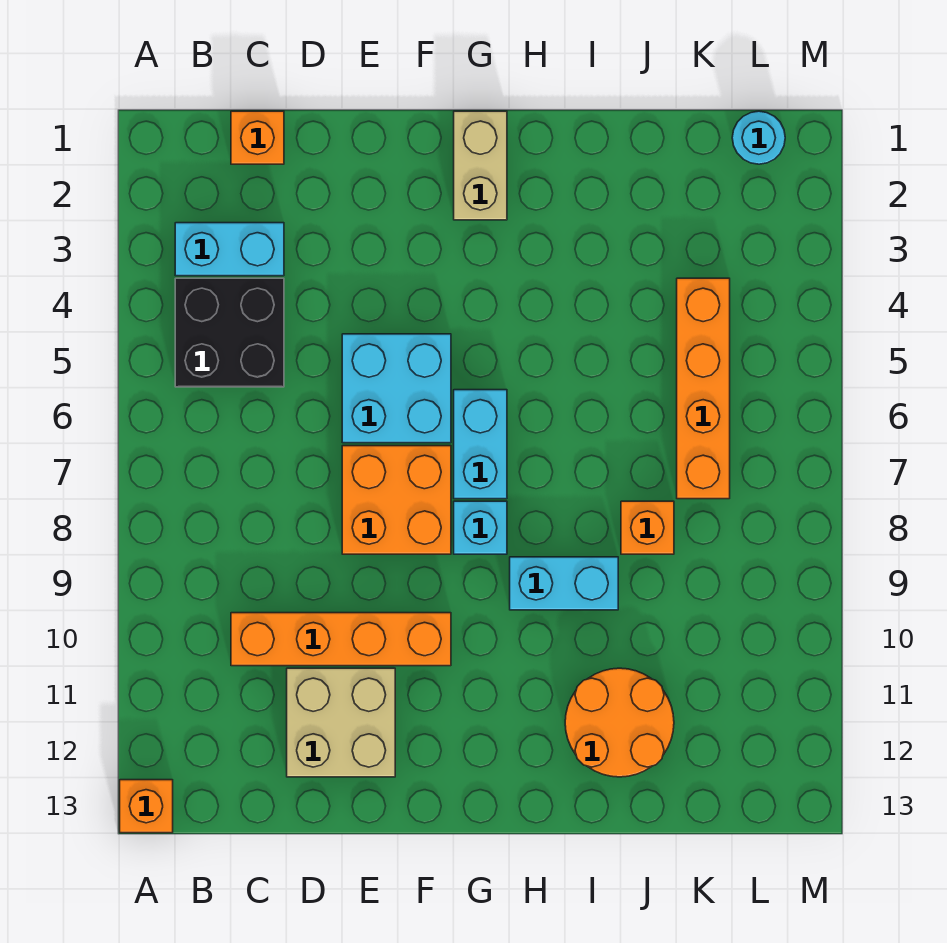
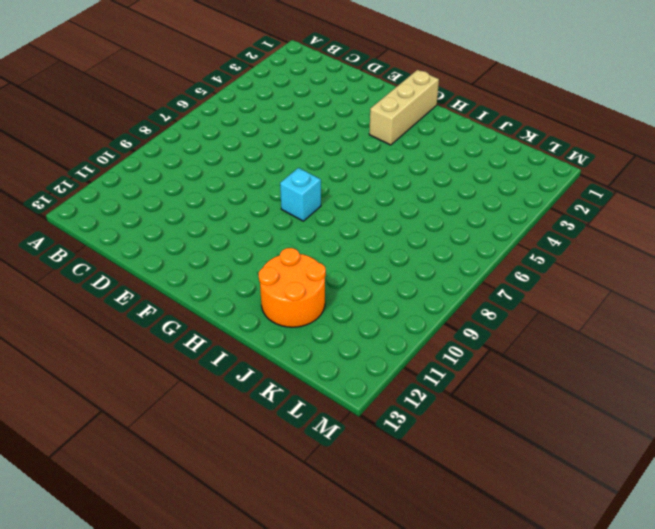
tan 1x3 brick [369,70,439,145] -> tan 1x2 brick [454,111,507,220]
none -> orange 1x1 brick [120,780,173,833]
none -> cyan 1x2 brick [175,223,284,276]
none -> black 2x2 brick [175,278,284,387]

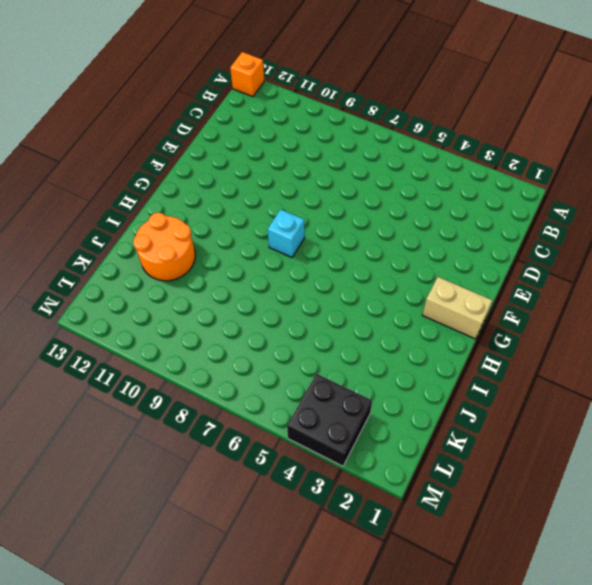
black 2x2 brick [287,374,372,466] -> black 2x2 brick moved to [175,278,284,387]
none -> cyan 1x2 brick [175,223,284,276]
none -> orange 1x1 brick [231,111,284,164]
none -> orange 1x4 brick [231,613,451,666]

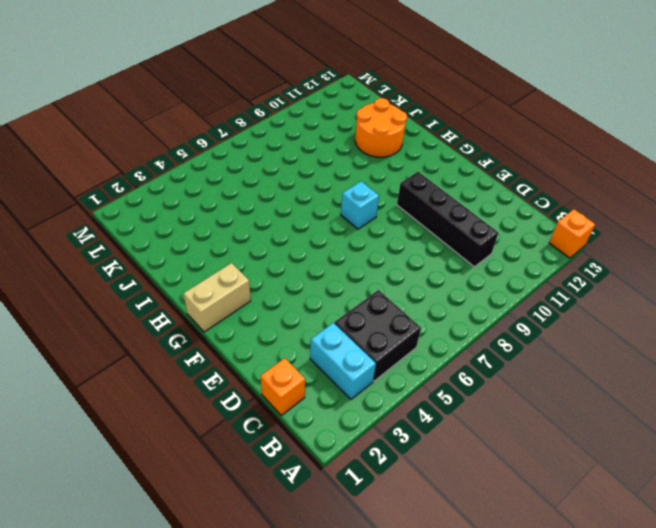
black 1x4 brick [397,172,498,267] -> orange 1x4 brick [231,613,451,666]
none -> tan 2x2 brick [287,668,395,777]
none -> cyan 2x2 brick [342,334,451,443]
none -> orange 2x2 brick [342,446,451,554]

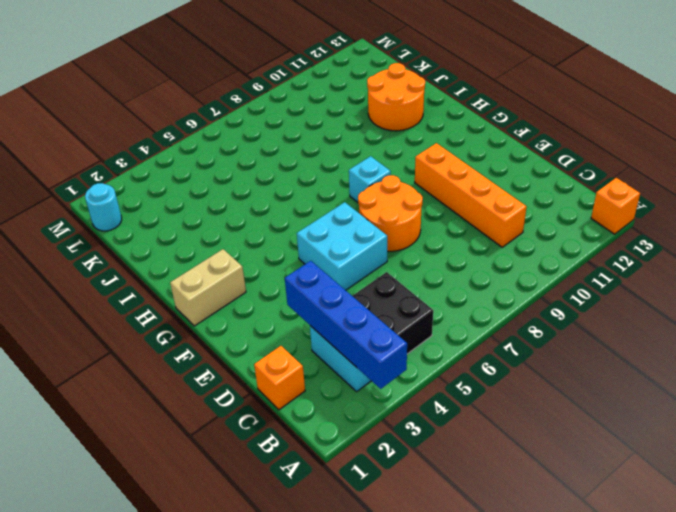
blue 1x4 brick [285,261,407,389] -> none
orange 2x2 round brick [358,175,423,251] -> orange 2x2 brick [342,446,451,554]
none -> tan 2x2 brick [287,668,395,777]
none -> cyan 1x2 brick [454,390,507,499]
none -> cyan 1x2 brick [510,557,618,610]

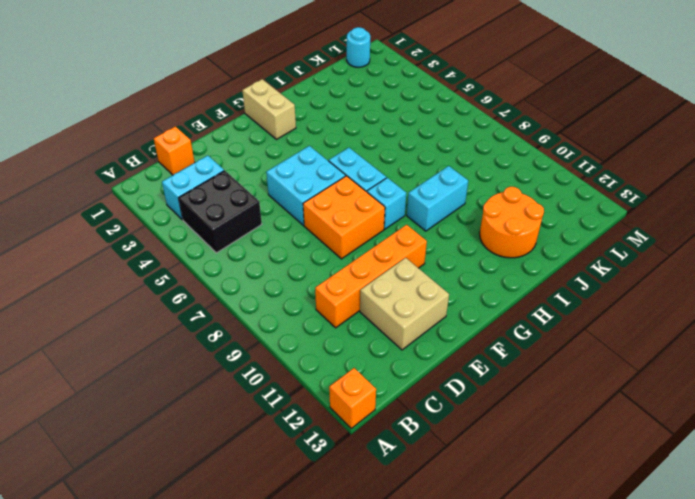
none -> orange 1x1 brick [621,501,674,554]
none -> orange 1x4 brick [677,278,730,499]

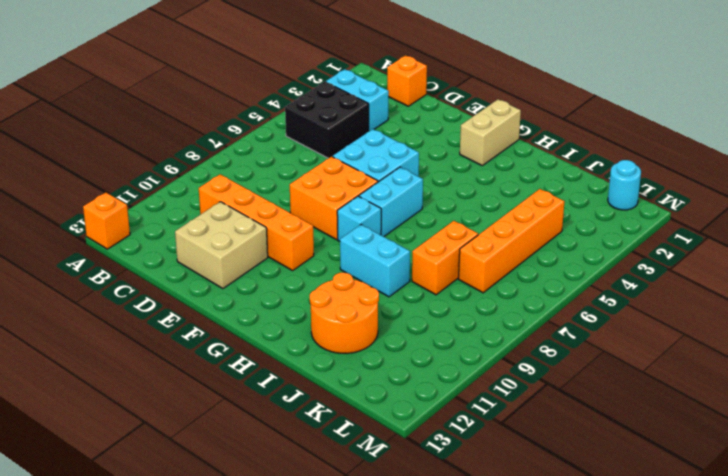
orange 1x2 brick [412,221,478,295] -> orange 1x1 brick [621,501,674,554]

